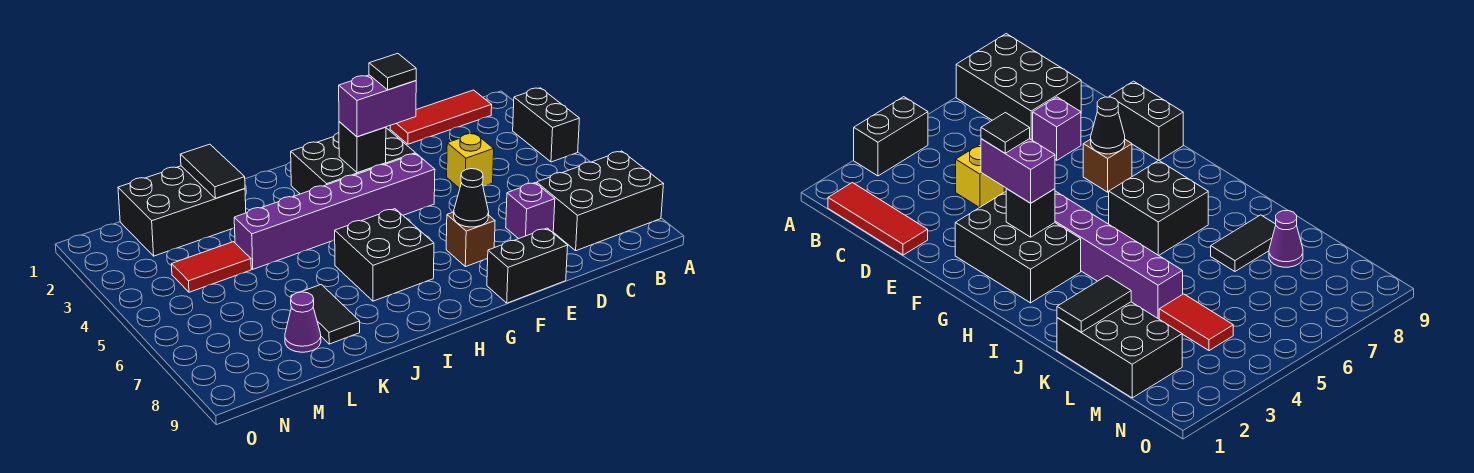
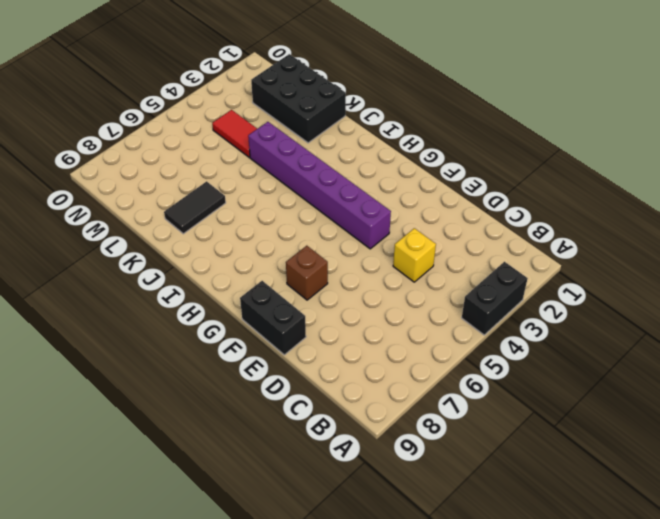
none -> black 2x3 brick [536,151,663,251]
none -> red 1x3 tile [390,90,492,144]
none -> purple 1x1 brick [506,183,555,239]

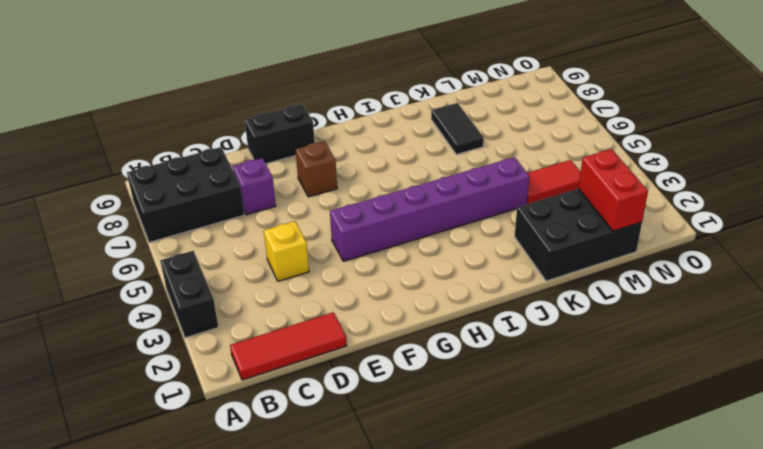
red 1x2 brick [578,149,648,231] -> none
none -> black 2x3 brick [291,128,415,194]
none -> black 2x2 brick [335,209,434,301]
none -> purple 1x1 cone [285,292,321,352]

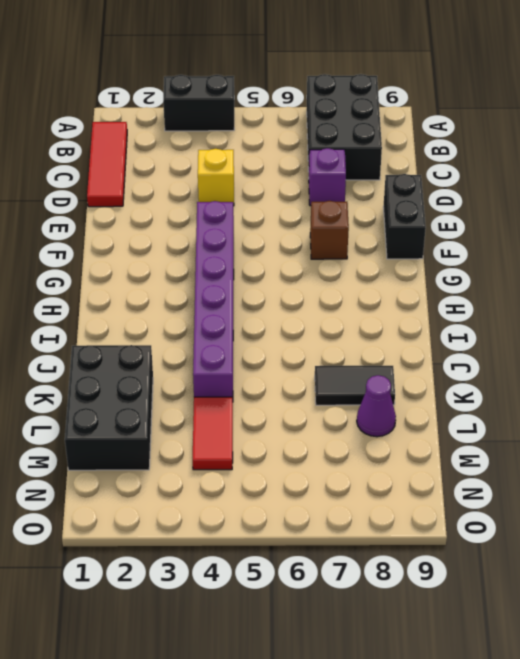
none -> black 2x3 brick [291,128,415,194]
none -> black 2x2 brick [335,209,434,301]
none -> black 1x1 cone [454,169,489,227]

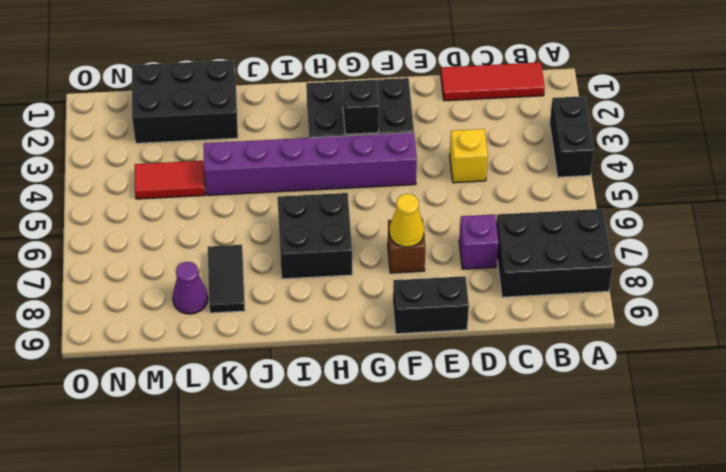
yellow 1x1 cone [389,194,424,247] -> black 1x1 cone [454,169,489,227]
none -> black 1x2 tile [180,144,245,198]
none -> purple 1x2 brick [339,75,416,137]
none -> black 1x1 tile [369,53,416,90]

